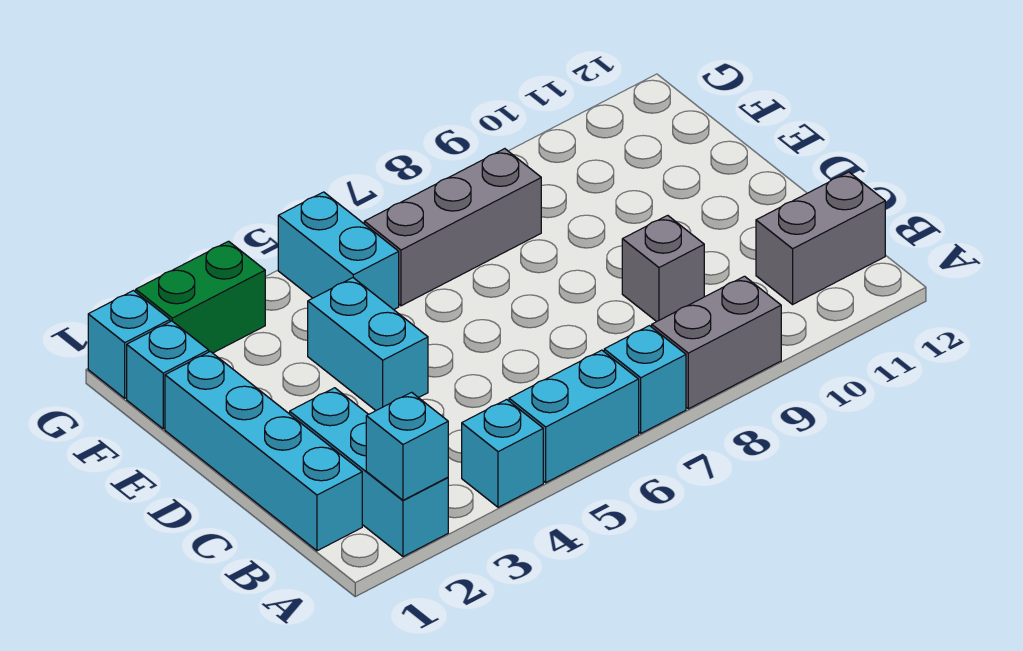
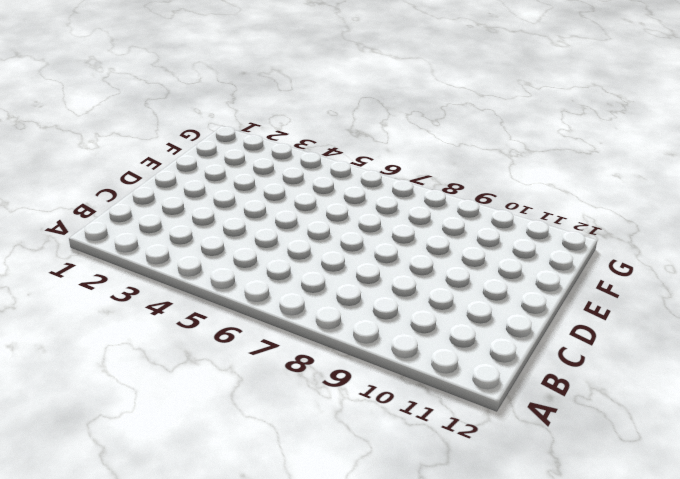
none -> cyan 1x3 brick [290,388,448,557]
none -> cyan 1x1 brick [462,399,543,507]
none -> cyan 1x2 brick [509,350,639,483]

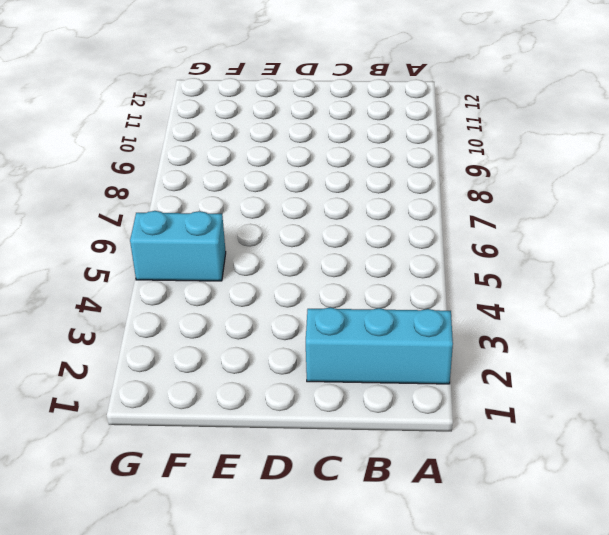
none -> cyan 1x1 brick [462,399,543,507]
none -> cyan 1x2 brick [509,350,639,483]
none -> cyan 1x1 brick [604,326,686,433]

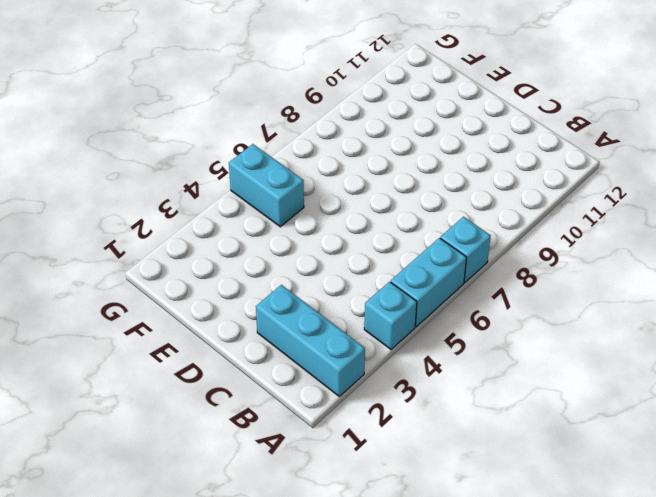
none -> grey 1x2 brick [652,276,781,409]
none -> cyan 1x4 brick [165,351,362,551]
none -> grey 1x2 brick [756,172,885,304]

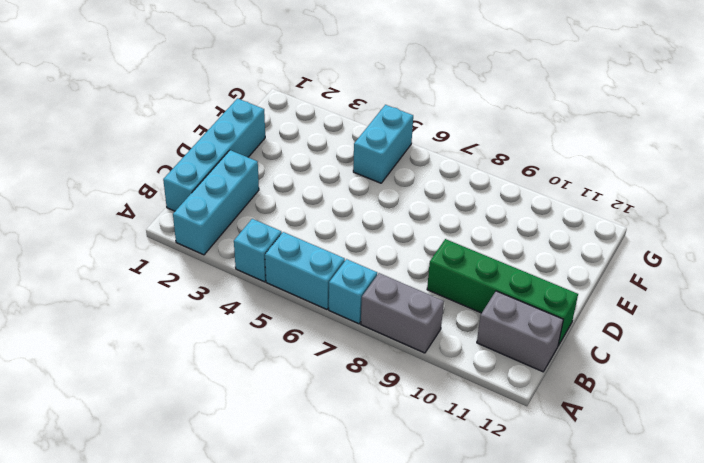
green 1x4 brick [427,239,578,346] -> grey 1x1 brick [622,215,704,322]
none -> cyan 1x2 brick [308,278,428,410]
none -> cyan 1x1 brick [127,321,209,429]
none -> grey 1x3 brick [364,149,541,306]

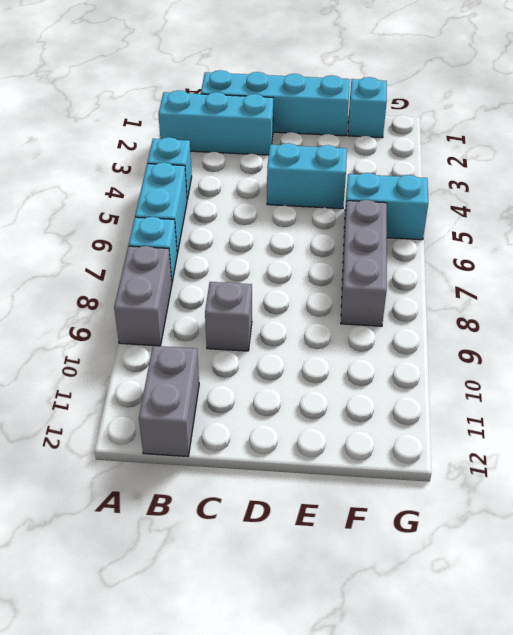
none -> cyan 1x1 brick [88,291,170,398]
none -> green 1x2 brick [136,241,265,353]
none -> cyan 1x1 brick [366,392,448,500]

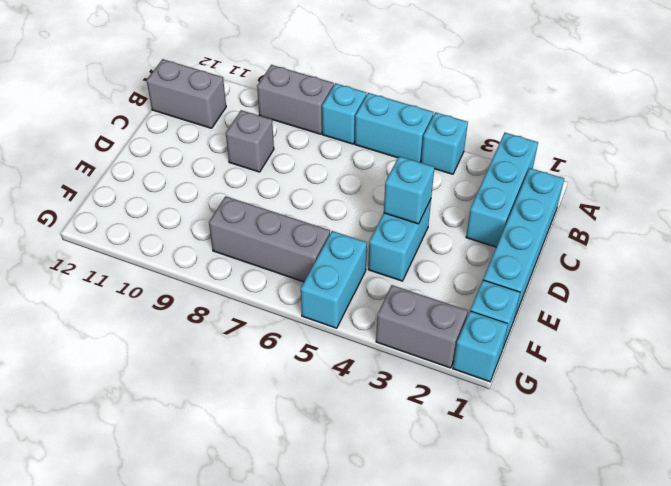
cyan 1x1 brick [384,156,434,224] -> cyan 1x1 brick moved to [366,392,448,500]
grey 1x2 brick [376,285,468,368] -> green 1x2 brick [136,241,265,353]

